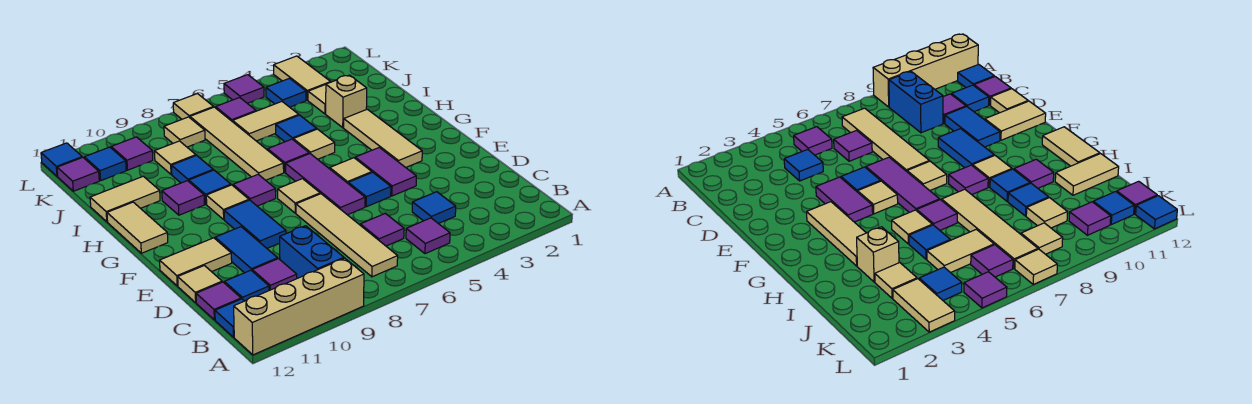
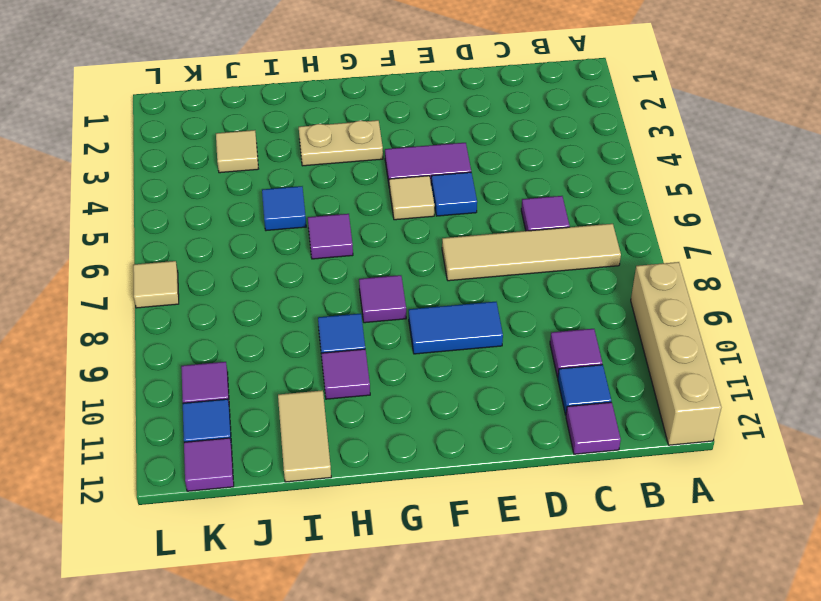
tan 1x2 plate [299,120,383,166] -> tan 1x3 tile [344,109,422,167]
none -> purple 1x1 tile [406,218,450,254]
none -> blue 1x2 brick [279,226,344,278]
none -> blue 1x1 tile [215,299,244,337]
none -> blue 1x1 tile [412,192,456,224]

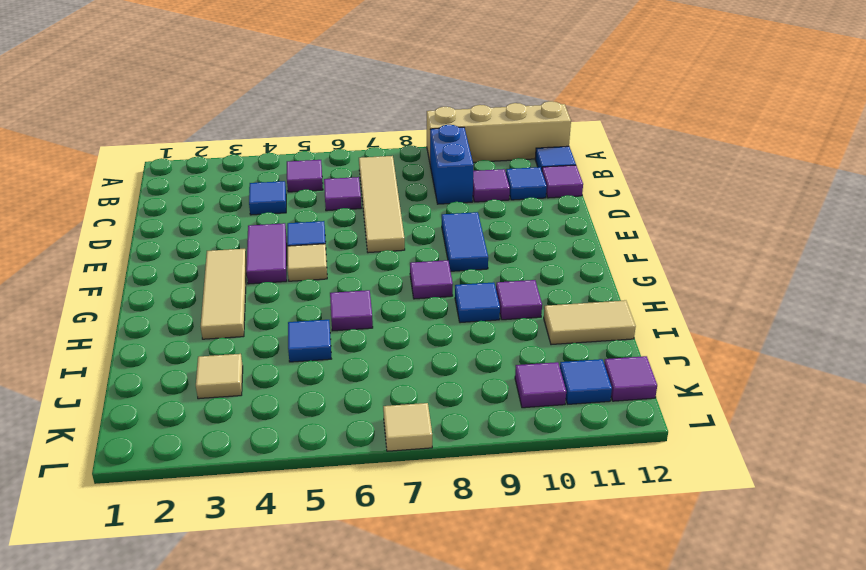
none -> blue 1x2 tile [215,227,278,273]
none -> tan 1x1 tile [178,266,222,303]
none -> purple 1x3 tile [286,154,365,215]
none -> tan 1x2 tile [160,238,232,286]

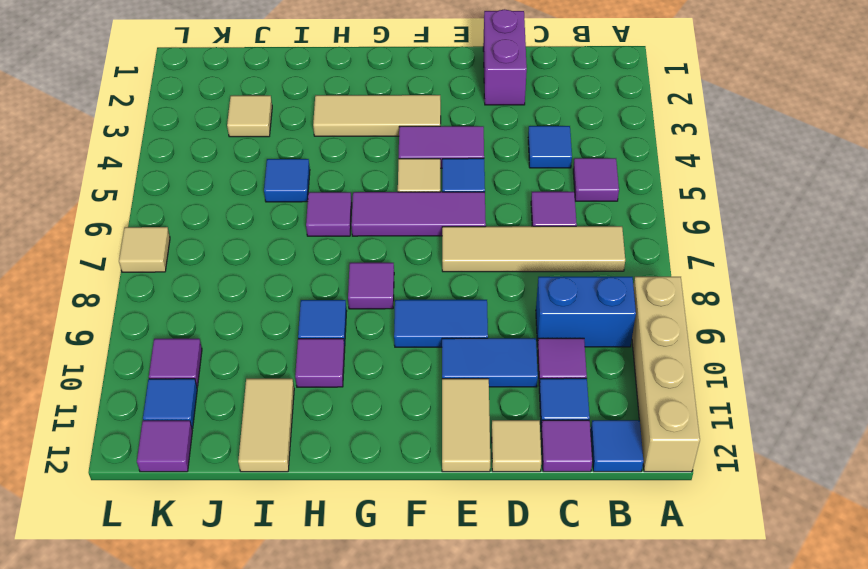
purple 1x2 brick [483,9,527,105] -> none
none -> tan 1x1 tile [278,179,320,213]
none -> tan 1x1 tile [206,185,249,219]
none -> tan 1x2 tile [107,202,168,253]
none -> tan 1x1 tile [293,129,335,159]

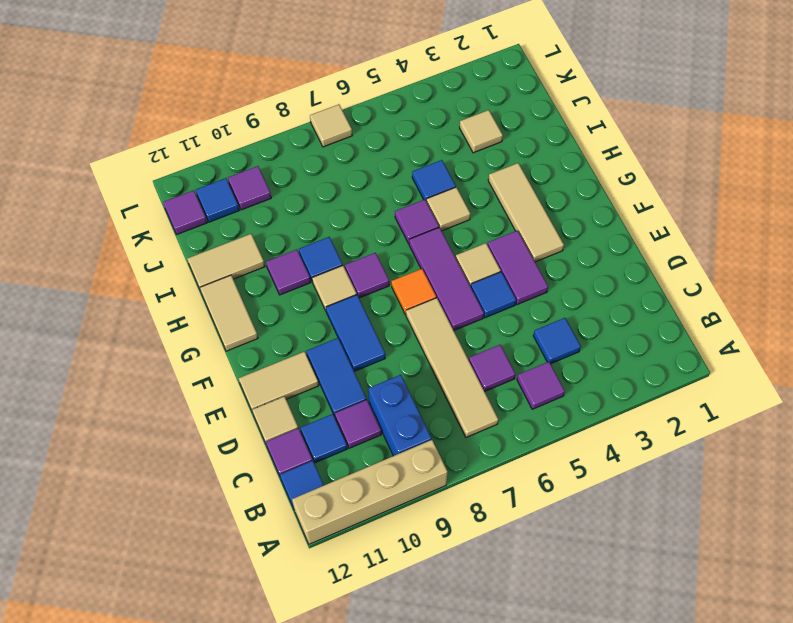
orange 1x1 tile [391,269,436,314] -> tan 1x1 tile [278,179,320,213]
none -> tan 1x4 tile [190,107,284,180]
none -> tan 1x1 brick [326,75,367,128]
none -> blue 1x1 tile [172,155,213,183]
none -> tan 1x2 tile [233,102,298,141]

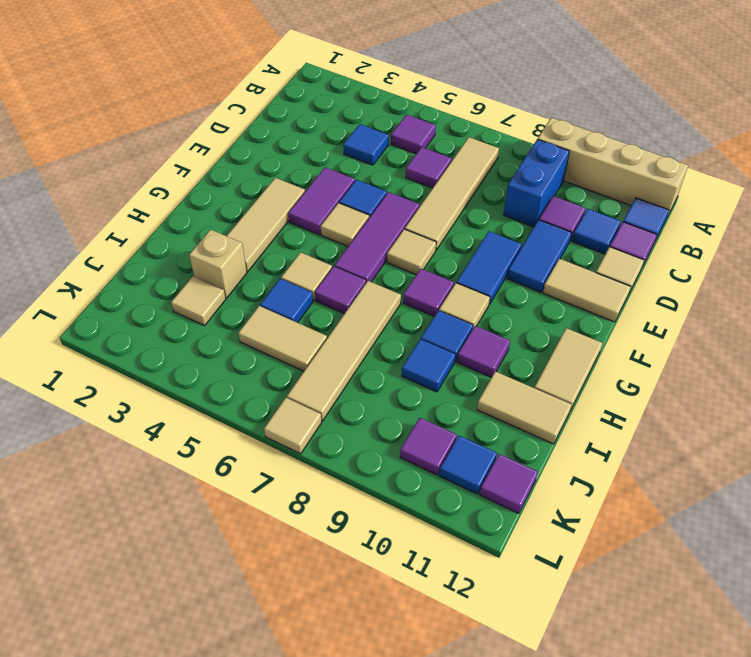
none -> tan 1x1 tile [154,141,196,174]
none -> tan 1x2 tile [274,56,330,100]
none -> blue 1x1 tile [266,78,306,107]
none -> purple 1x1 tile [216,98,256,122]

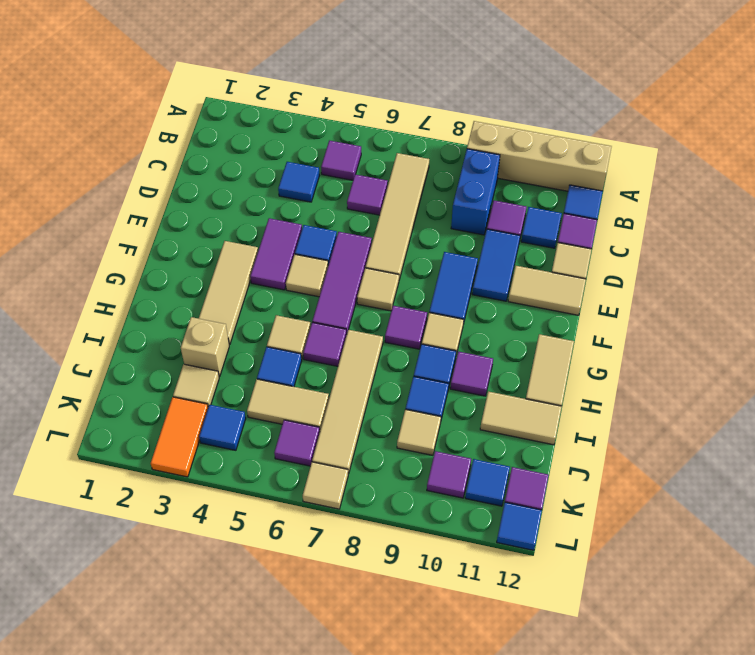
orange 1x2 tile [151,397,208,477] -> tan 1x2 tile [274,56,330,100]
none -> tan 1x1 tile [164,117,205,147]
none -> purple 1x1 tile [224,75,264,103]

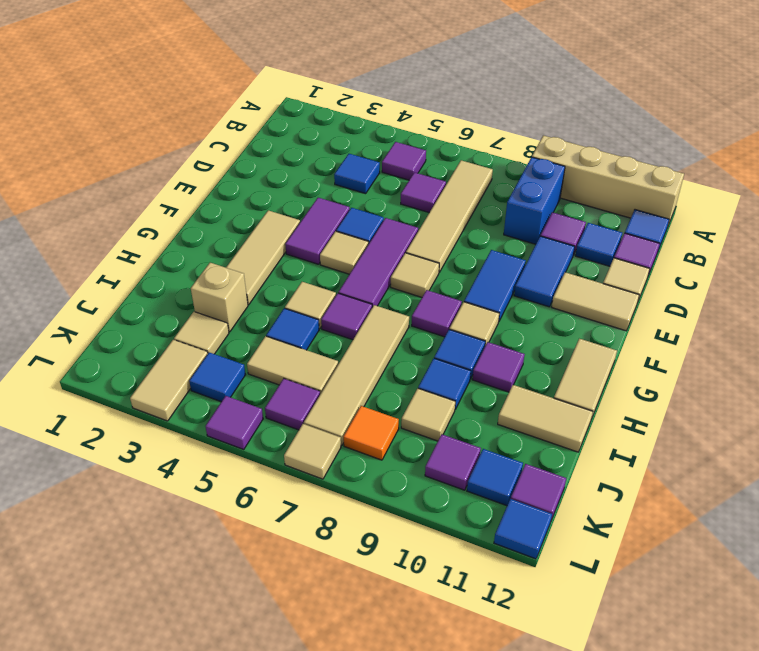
orange 1x1 tile [344,406,399,460] -> tan 1x1 tile [164,117,205,147]

